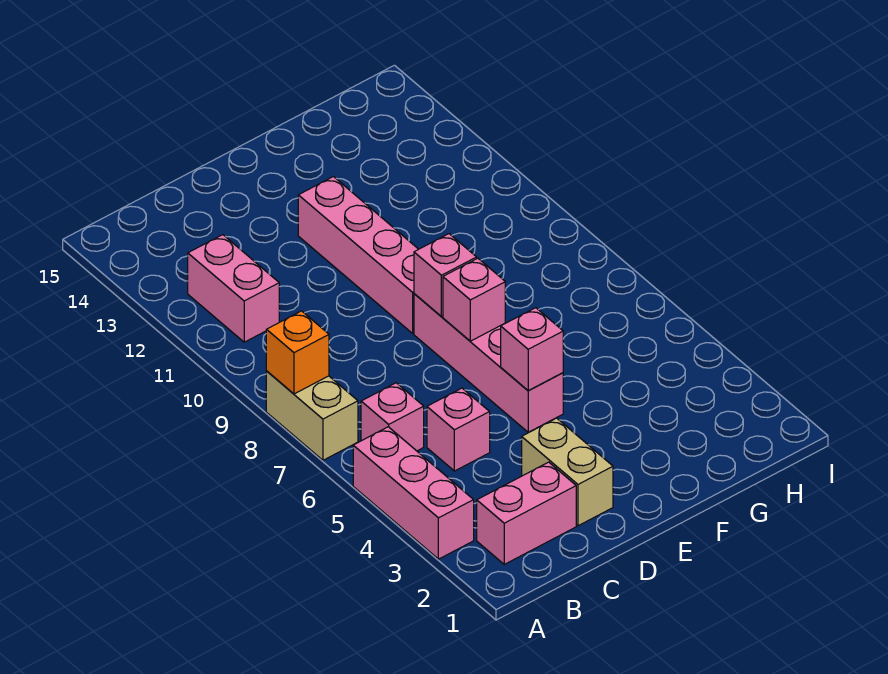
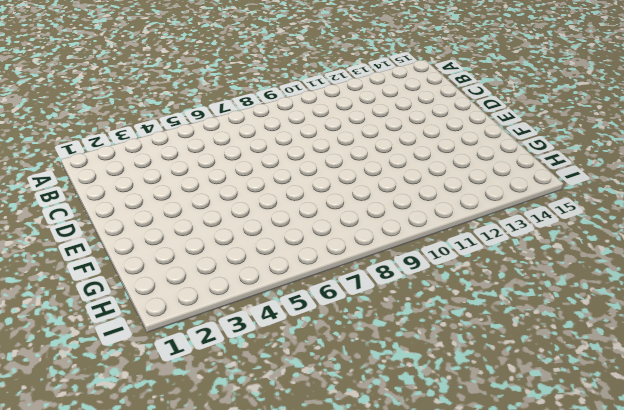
none -> pink 1x3 brick [353,427,474,559]
none -> tan 1x2 brick [266,371,358,460]
none -> pink 1x2 brick [477,462,576,564]

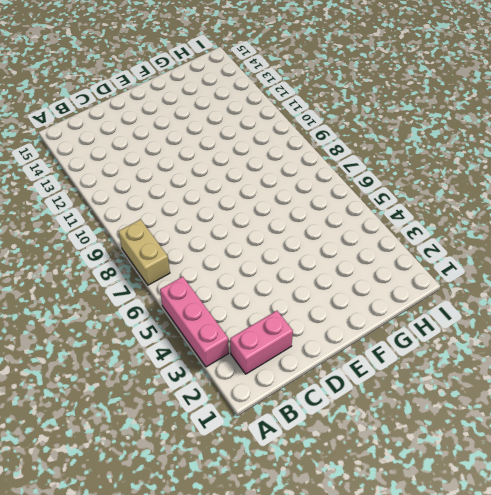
none -> pink 1x1 brick [361,383,424,451]
none -> pink 1x2 brick [188,235,279,342]
none -> pink 1x1 brick [427,388,490,471]

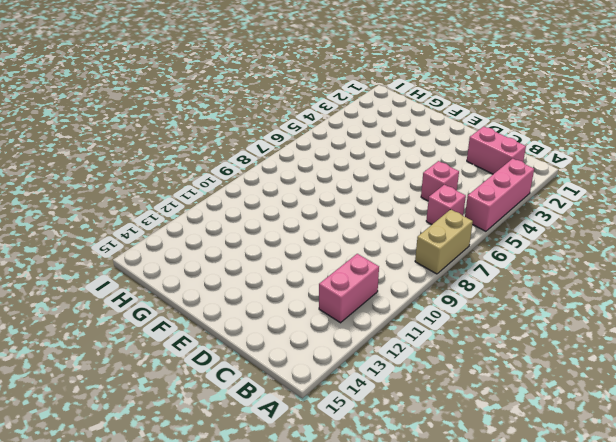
none -> tan 1x2 brick [522,418,613,526]
none -> pink 1x4 brick [414,294,563,432]
none -> pink 1x4 brick [298,177,418,333]

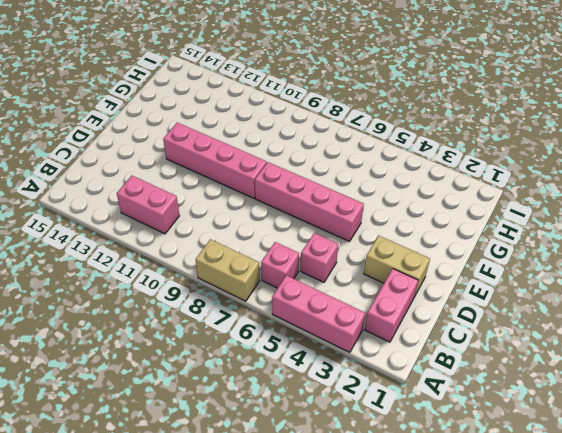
none -> orange 1x1 brick [266,311,329,394]
none -> pink 1x1 brick [501,308,563,390]
none -> pink 1x1 brick [443,258,505,341]

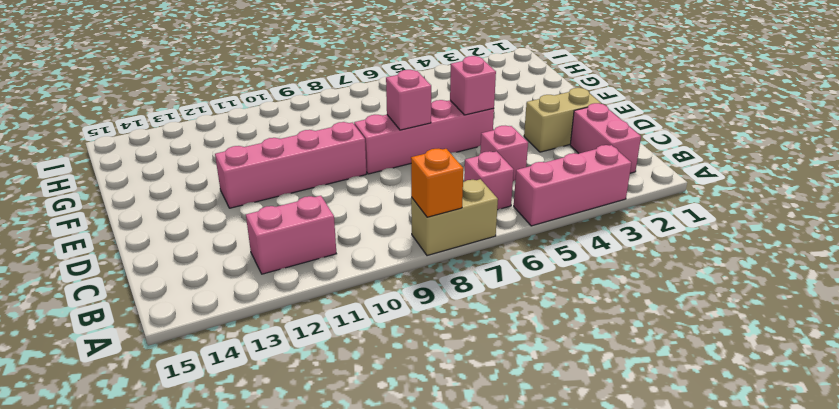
none -> pink 1x1 brick [414,234,477,317]

